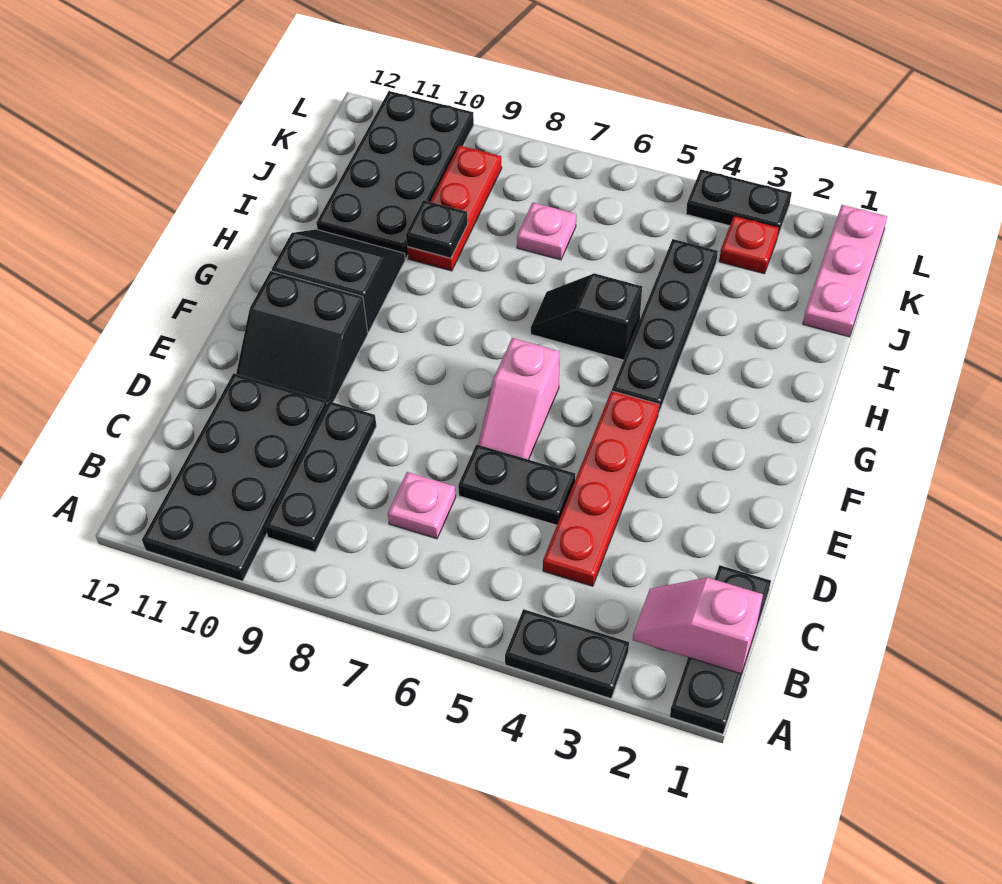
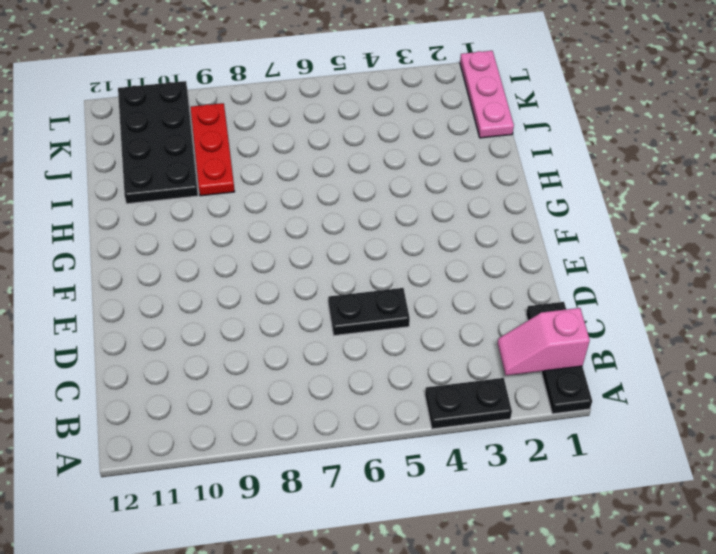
none -> black 2x4 plate [142,373,327,581]
none -> black 1x3 plate [265,401,376,552]
none -> red 1x4 plate [543,391,659,586]

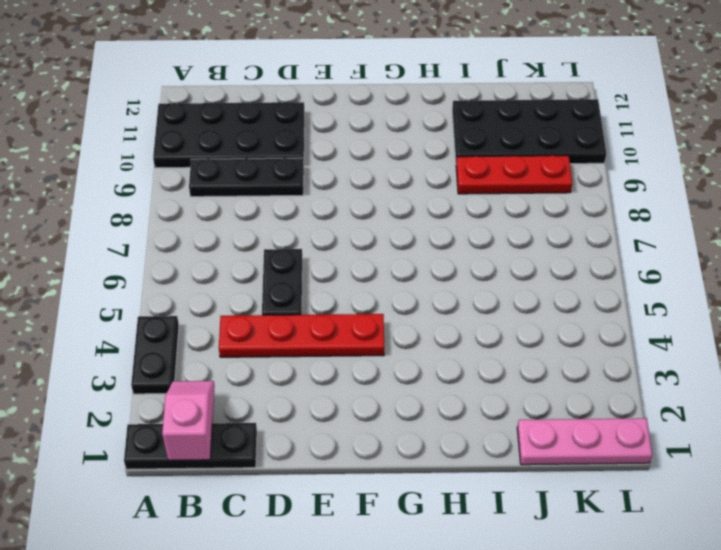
none -> pink 1x1 plate [388,472,456,539]
none -> pink 1x2 slope [478,338,559,460]
none -> black 2x2 slope [236,271,368,403]

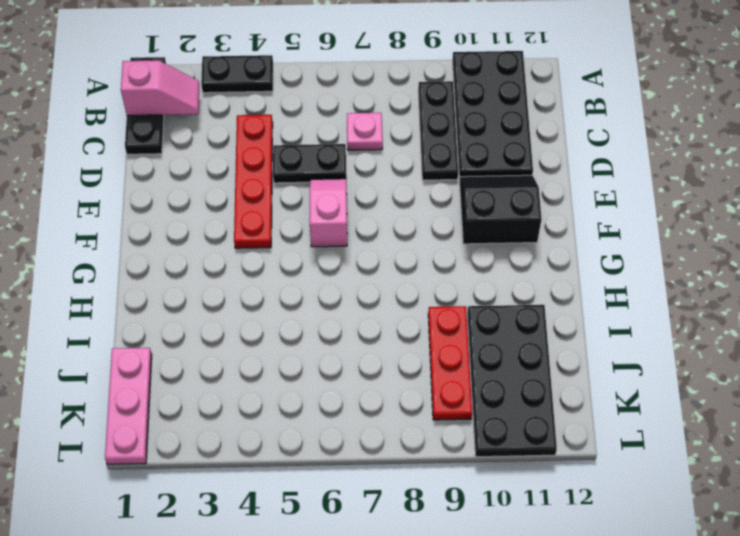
none -> black 1x4 plate [612,239,718,414]
none -> black 2x2 slope [272,229,405,332]
none -> black 1x2 slope [531,273,642,360]

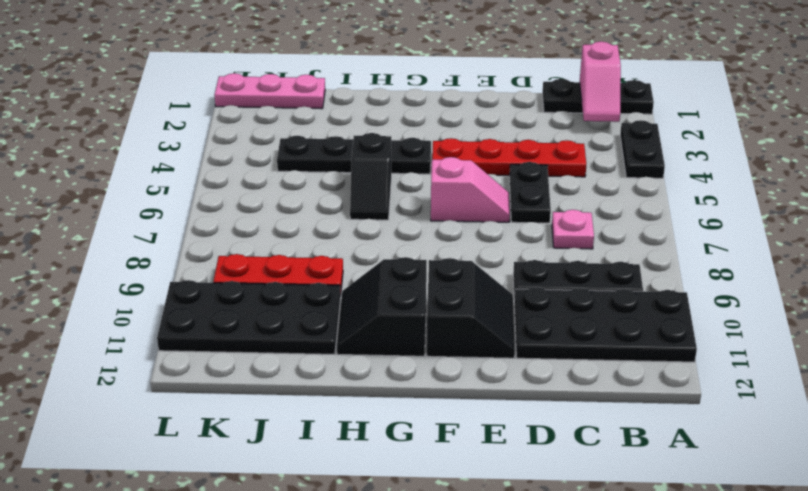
none -> pink 1x1 plate [517,203,576,260]
none -> red 1x1 plate [719,216,779,274]
none -> black 1x2 plate [686,170,792,238]

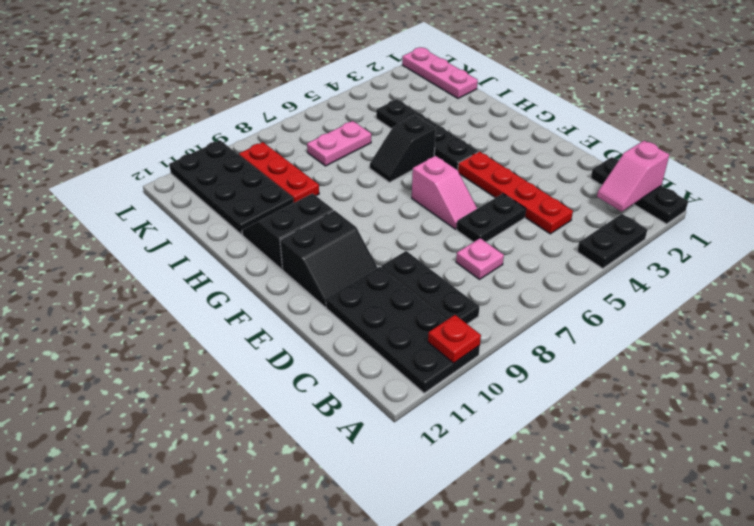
red 1x1 plate [428,315,481,363] -> red 1x1 plate moved to [719,216,779,274]
pink 1x2 plate [307,121,371,166] -> pink 1x1 plate [517,203,576,260]
none -> black 1x2 plate [686,170,792,238]
none -> black 1x1 plate [406,200,468,258]

